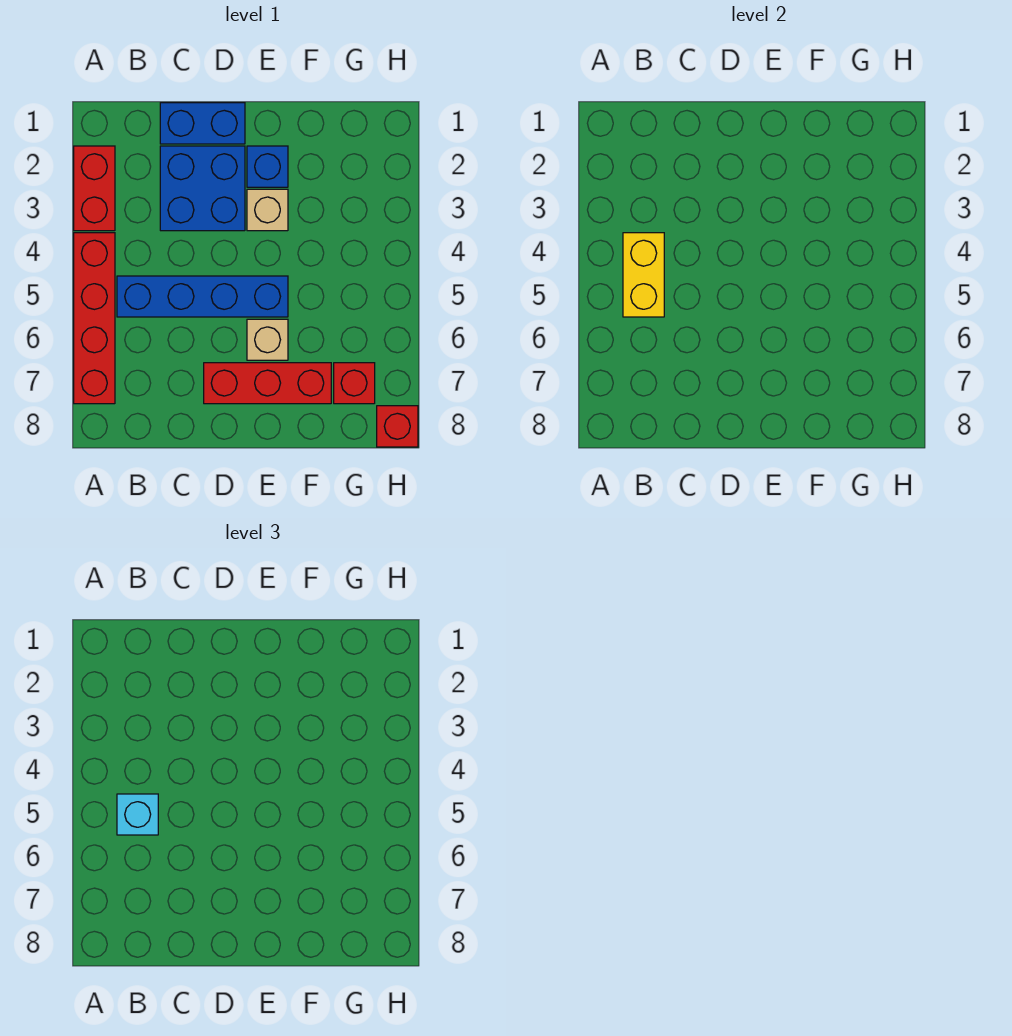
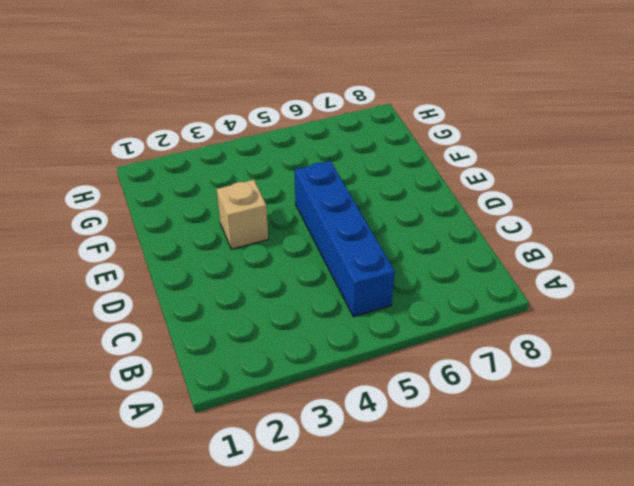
none -> red 1x2 brick [74,146,115,231]
none -> red 1x4 brick [74,233,115,404]
none -> blue 1x2 brick [160,103,245,144]

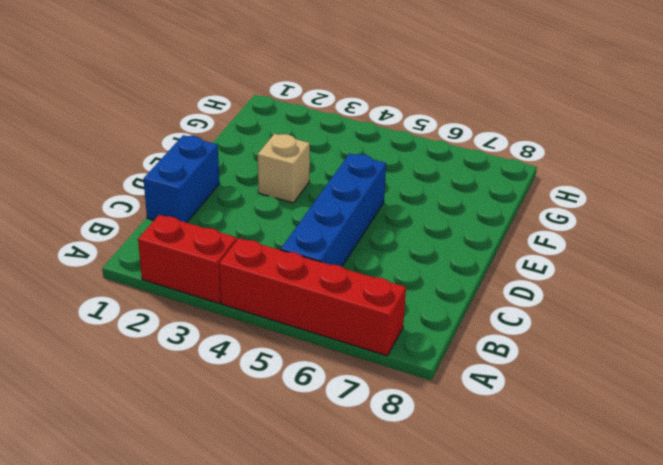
none -> blue 2x2 brick [160,146,245,231]
none -> red 1x3 brick [204,363,331,404]
none -> blue 1x1 brick [247,146,288,187]

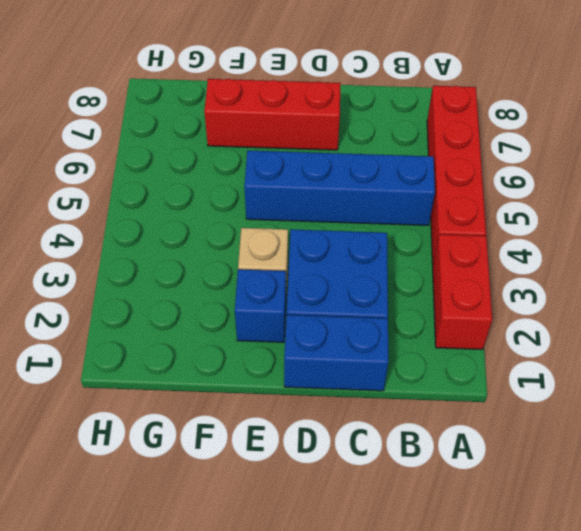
none -> tan 1x1 brick [247,319,288,360]
none -> red 1x1 brick [334,363,375,404]
none -> red 1x1 brick [377,406,418,447]

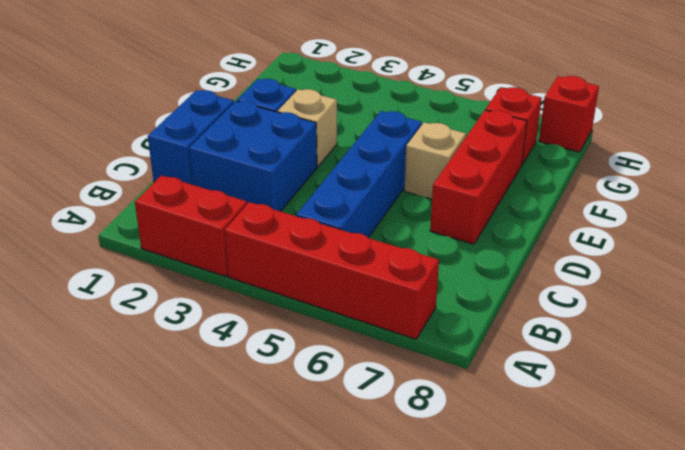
none -> yellow 1x2 brick [623,233,664,317]
none -> cyan 1x1 brick [117,794,158,835]

